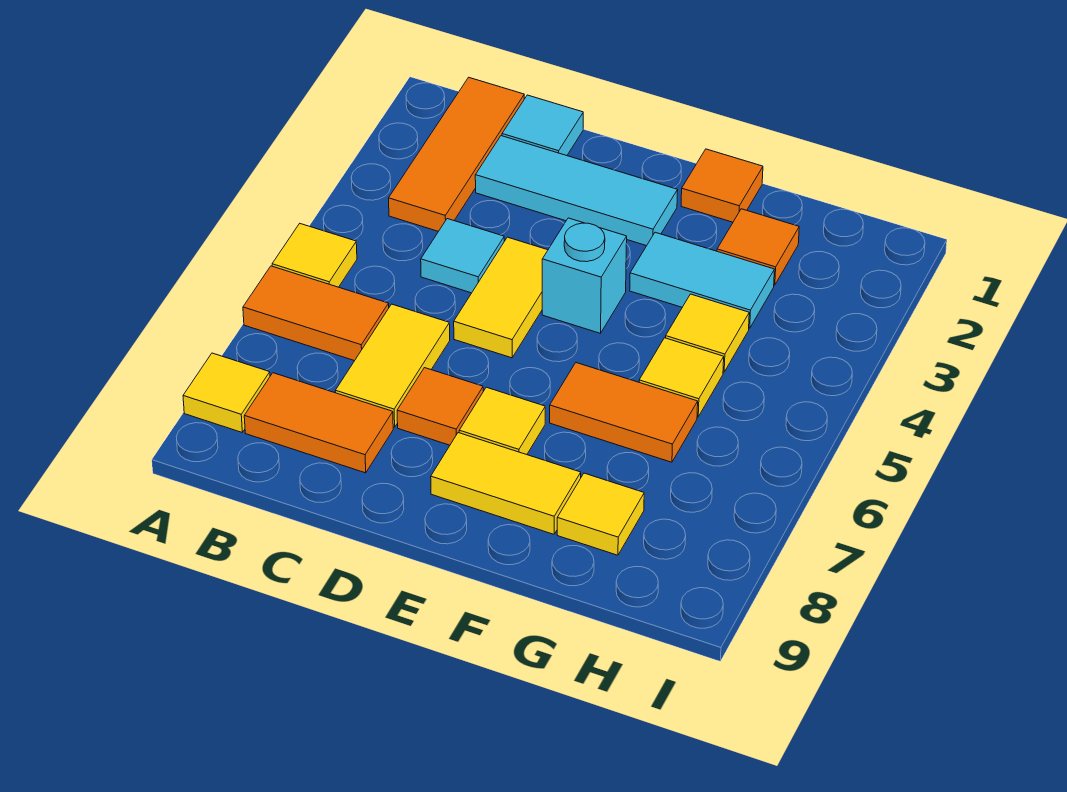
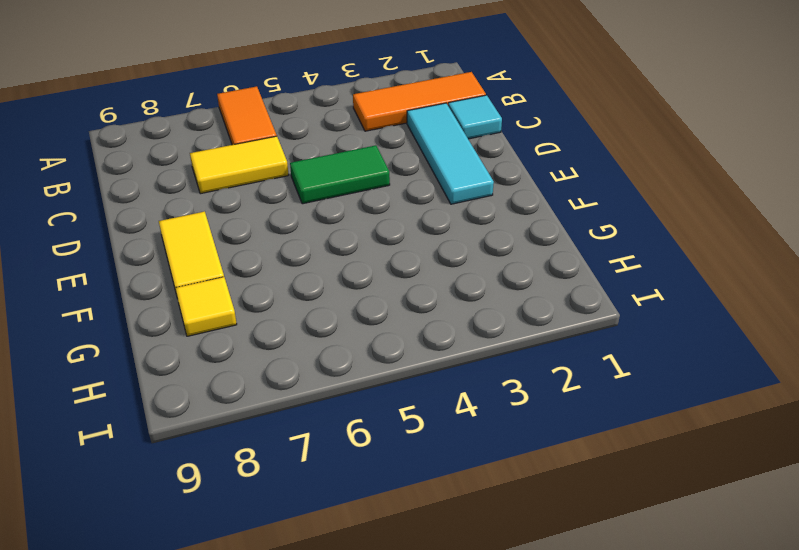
green 1x2 tile [290,145,390,204] -> yellow 1x2 tile [454,237,548,358]
none -> yellow 1x1 tile [272,224,357,287]
none -> yellow 1x1 tile [183,353,270,432]
none -> orange 1x2 tile [244,373,393,473]

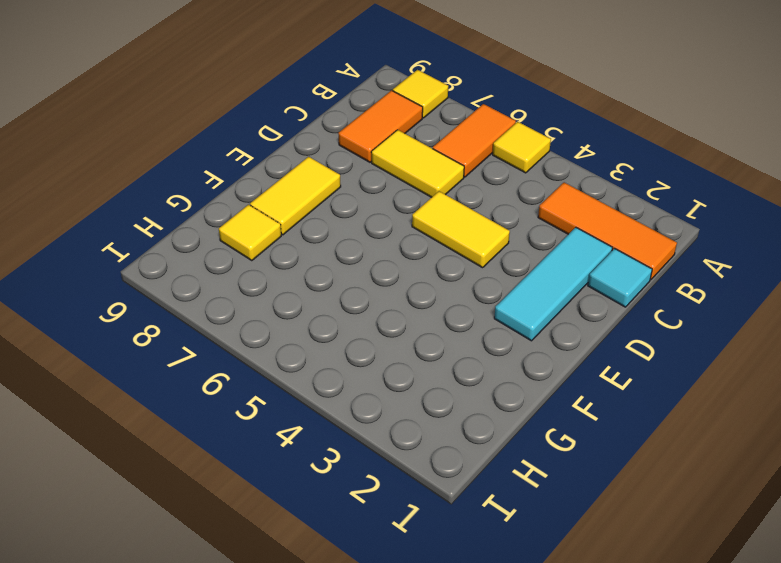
none -> cyan 1x1 tile [421,219,504,293]
none -> orange 1x1 tile [397,368,483,445]
none -> cyan 1x1 brick [542,218,627,333]

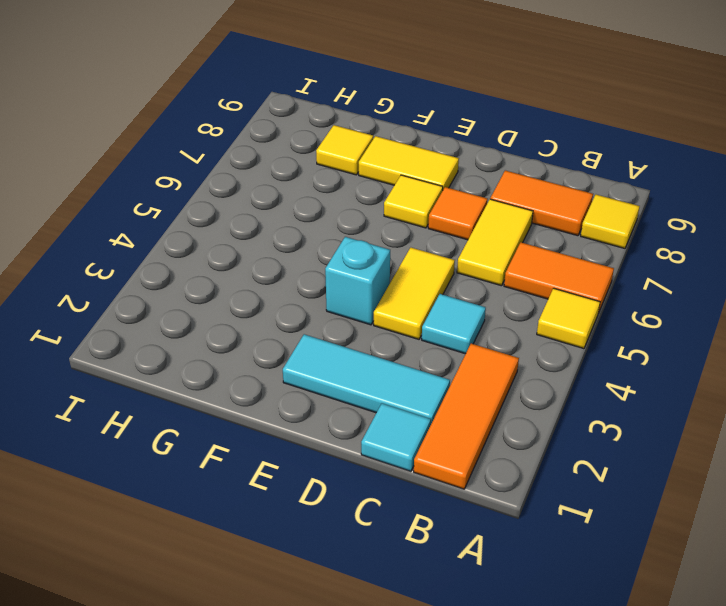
none -> orange 1x1 tile [681,149,763,222]
none -> cyan 1x2 tile [630,232,774,328]
none -> orange 1x2 tile [550,363,698,462]

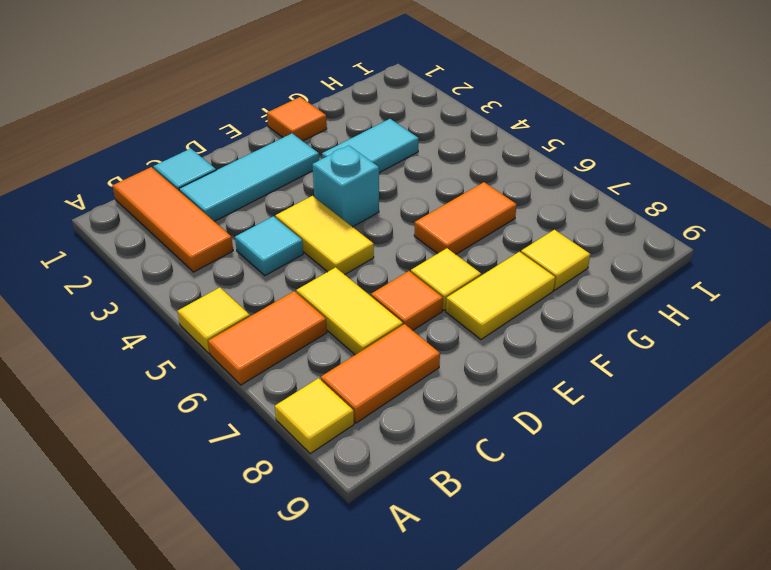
none -> orange 1x1 tile [717,209,799,285]
none -> yellow 1x1 tile [666,294,749,372]
none -> yellow 1x1 tile [639,338,724,417]

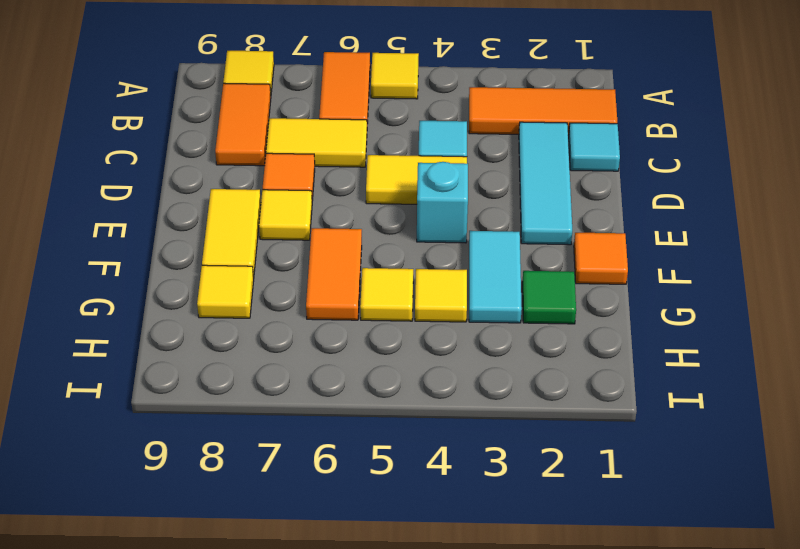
green 1x1 tile [522,271,576,324] -> orange 1x1 tile [717,209,799,285]

